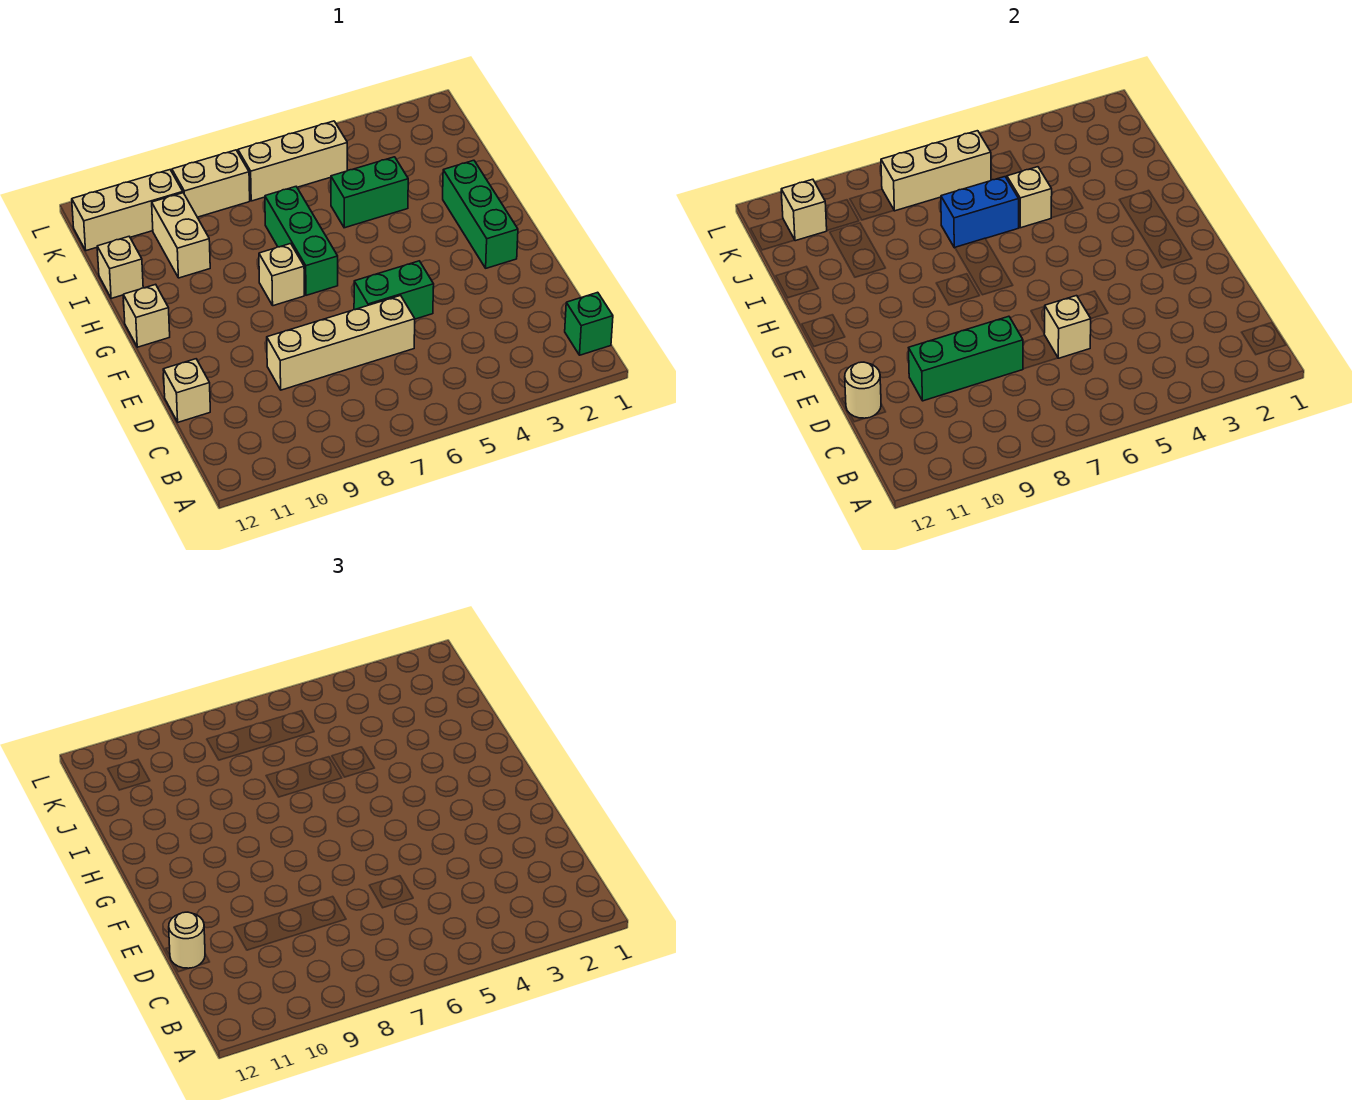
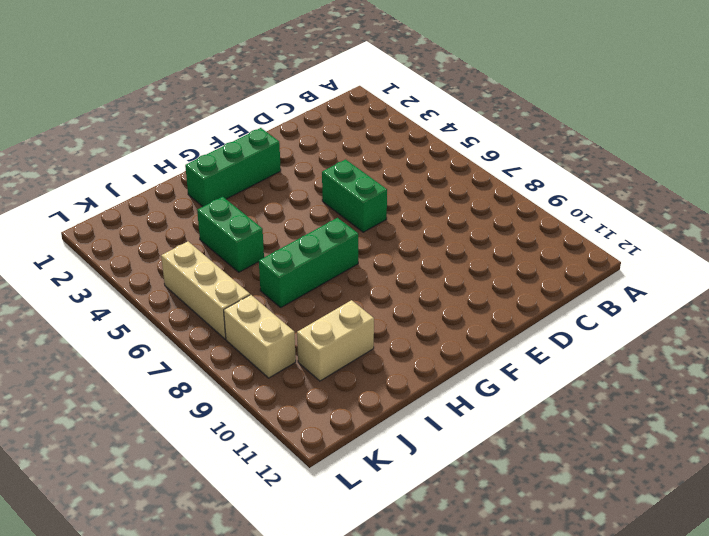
none -> green 1x1 brick [565,292,613,355]
none -> tan 1x4 brick [267,296,415,390]
none -> tan 1x1 brick [163,359,210,422]

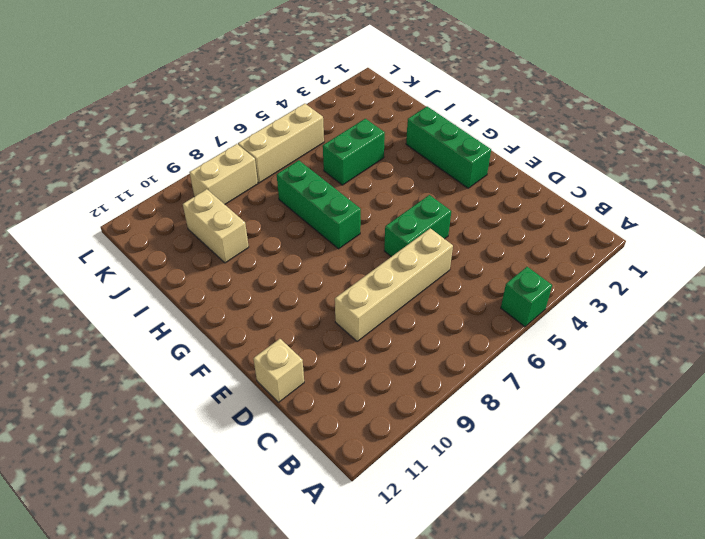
green 1x1 brick [501,267,552,327] -> green 1x1 brick moved to [565,292,613,355]
none -> tan 1x1 brick [259,244,304,306]
none -> tan 1x1 brick [123,284,170,347]
none -> tan 1x1 brick [97,237,143,299]

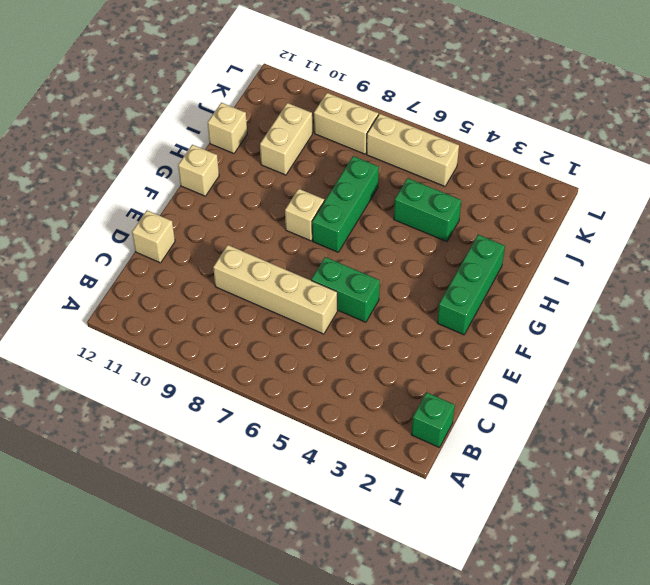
none -> tan 1x3 brick [72,170,183,251]
none -> tan 1x1 brick [1044,296,1091,358]
none -> green 1x3 brick [909,316,1023,401]

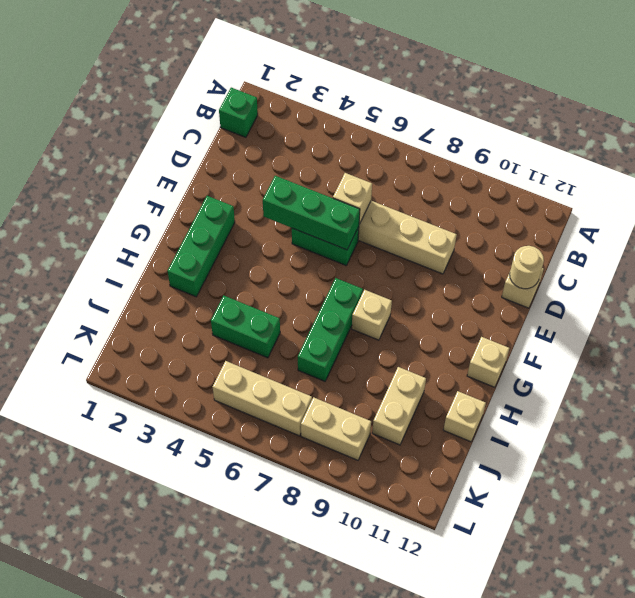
green 1x3 brick [263,176,360,250] -> green 1x3 brick moved to [909,316,1023,401]
none -> tan 1x3 brick [72,170,183,251]
none -> tan 1x1 brick [1007,167,1052,228]
none -> blue 1x2 brick [941,177,1019,248]

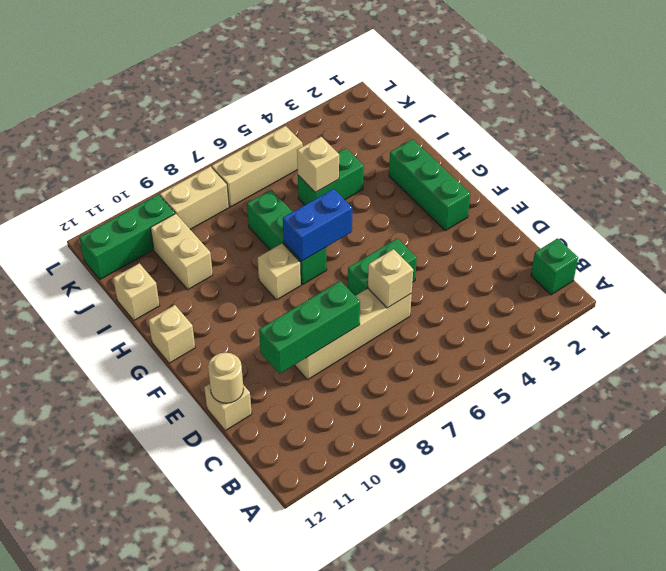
blue 1x2 brick [283,189,352,261] -> blue 1x2 brick moved to [941,177,1019,248]
green 1x3 brick [79,195,175,279] -> tan 1x3 brick [72,170,183,251]
none -> tan 1x3 brick [881,131,991,211]
none -> tan 1x1 brick [781,179,827,241]
none -> tan 1x1 round brick [169,912,205,968]

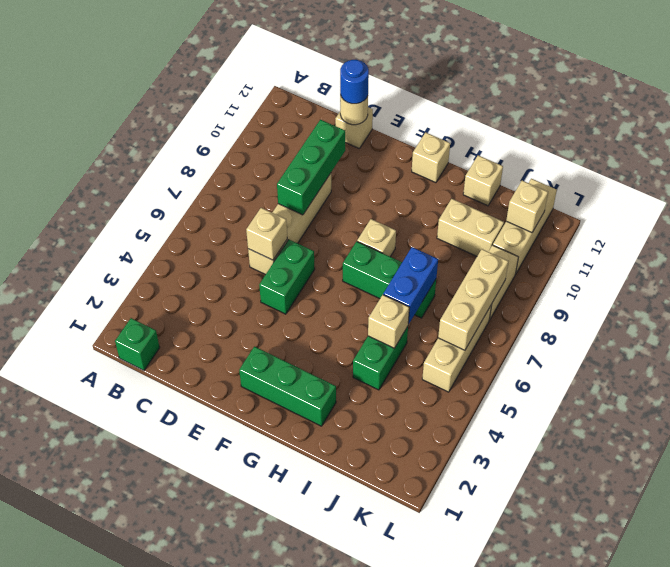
blue 1x1 round brick [340,60,369,104] -> tan 1x1 round brick [169,912,205,968]

